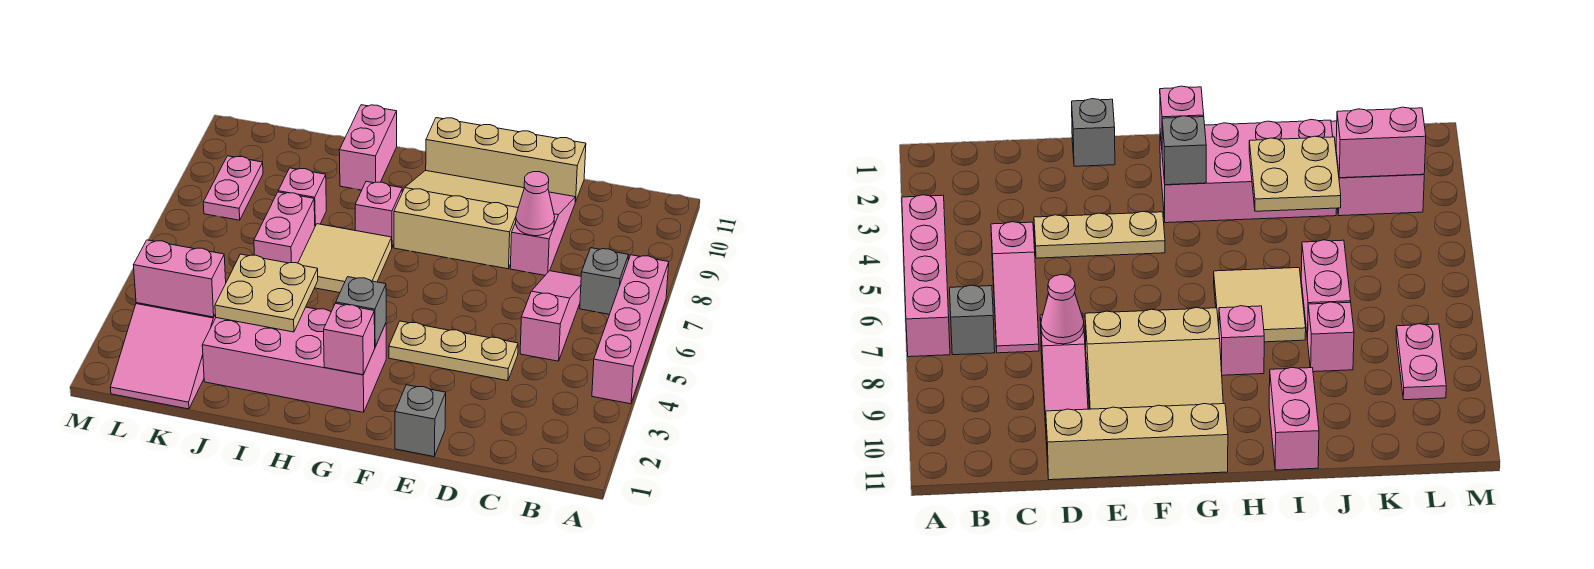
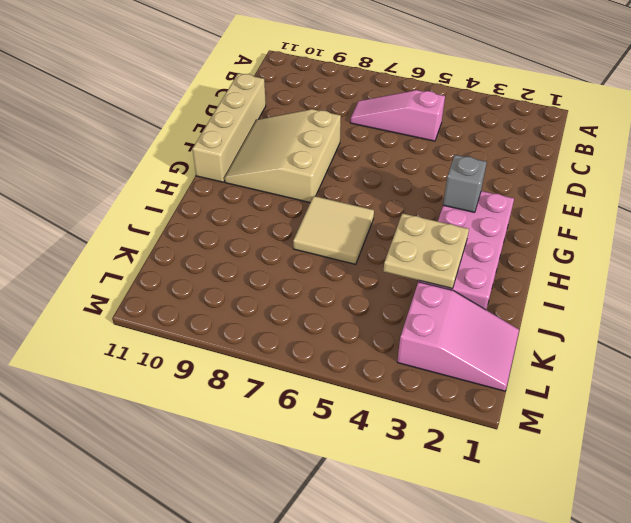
none -> pink 1x4 brick [592,255,669,404]
none -> grey 1x1 brick [580,248,629,314]
none -> tan 1x3 plate [389,321,518,381]

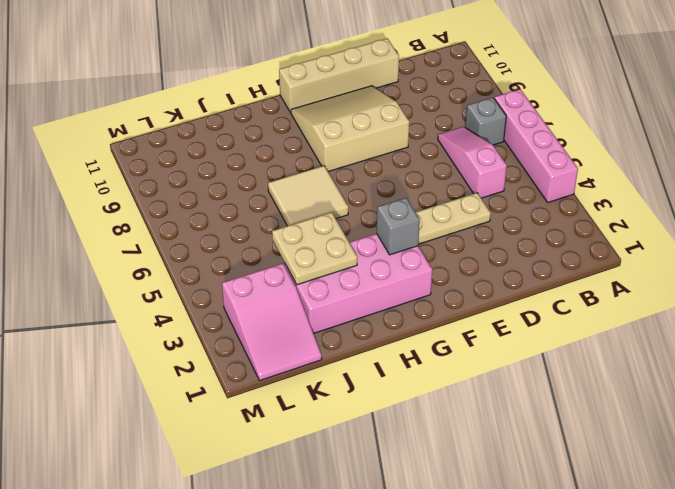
none -> pink 1x3 slope [510,192,575,275]
none -> grey 1x1 brick [395,385,446,457]
none -> pink 1x1 brick [355,181,402,247]

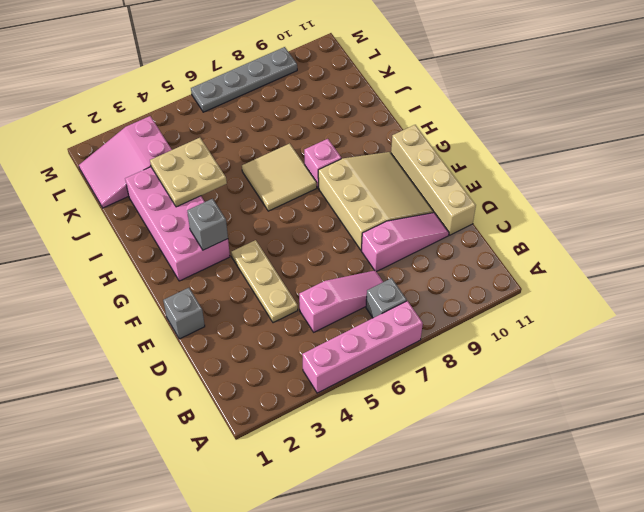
grey 1x4 plate [191,47,297,112] -> none
none -> pink 1x2 brick [339,105,397,190]
none -> pink 1x2 brick [254,192,315,263]
none -> pink 1x1 brick [278,168,326,226]

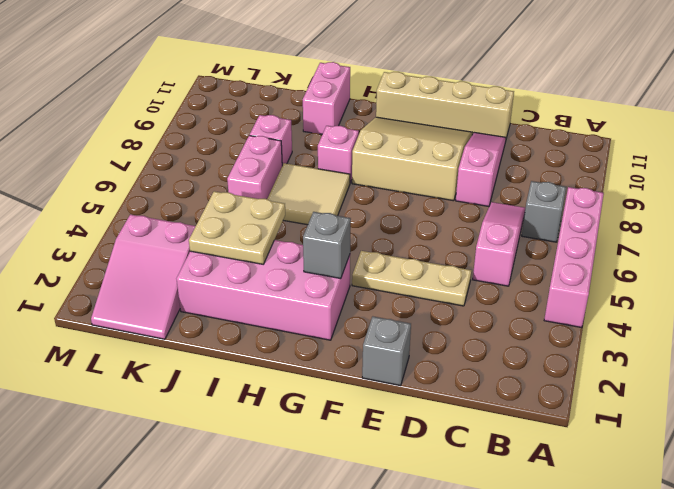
none -> pink 1x2 plate [203,156,263,220]
none -> pink 1x1 cone [516,172,555,236]
none -> pink 1x1 brick [324,303,375,375]

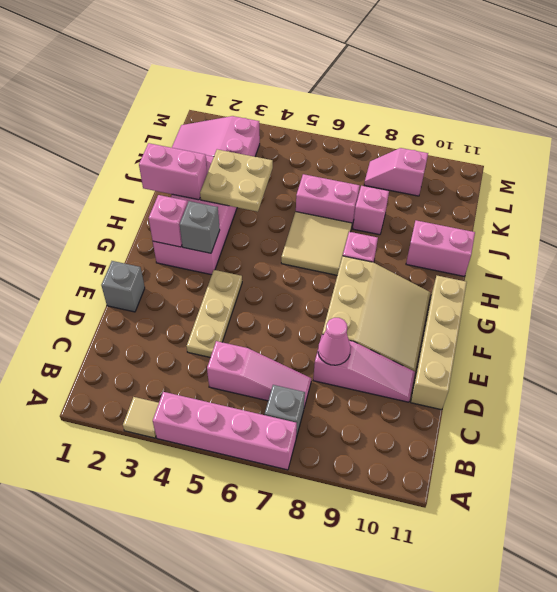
tan 1x1 tile [123,397,159,438] -> none
pink 1x2 brick [139,143,207,200] -> pink 1x2 brick turned to [134,240,226,317]
pink 1x2 slope [364,148,428,196] -> pink 1x2 plate [203,156,263,220]

